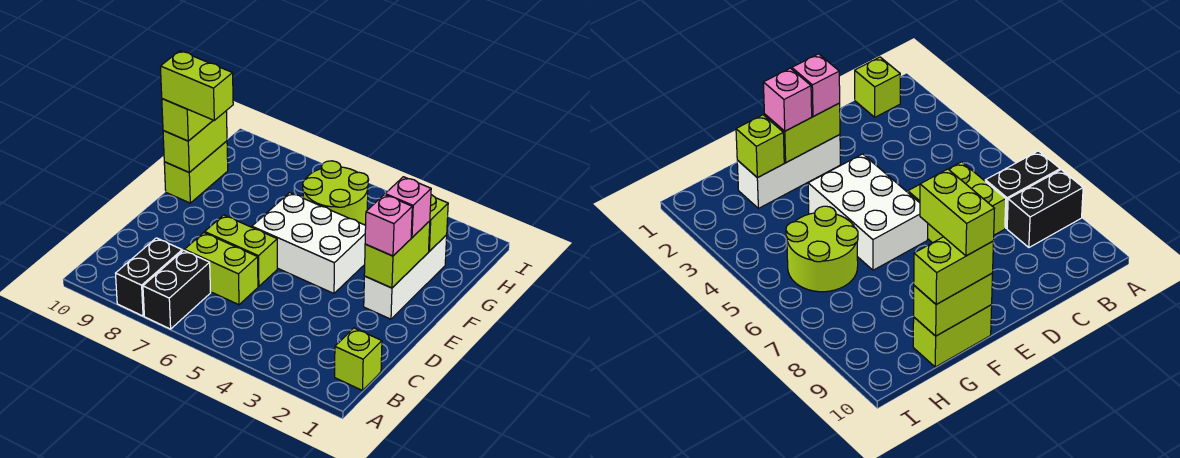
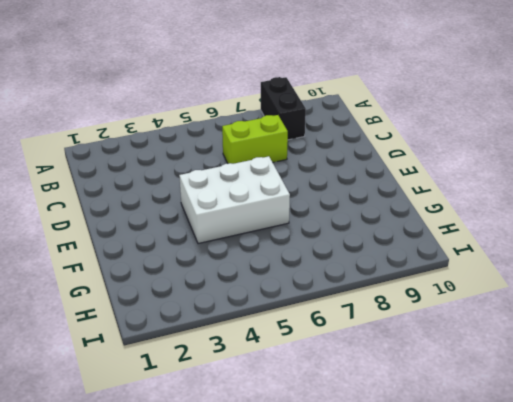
none -> black 1x2 brick [143,250,211,329]
none -> lime 1x1 brick [335,328,382,391]
none -> lime 1x2 brick [205,215,277,286]

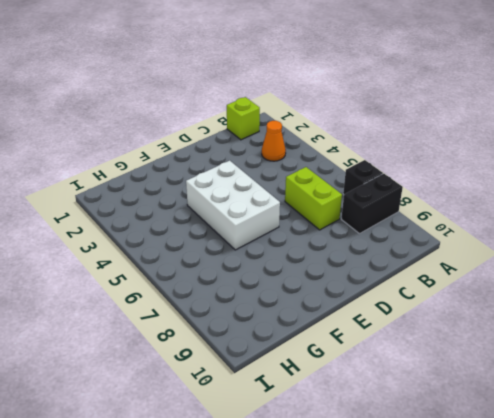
black 1x1 brick [343,160,383,195] -> black 1x2 brick [143,250,211,329]
orange 1x1 cone [262,121,286,161] -> none
none -> lime 1x2 brick [205,215,277,286]
none -> white 1x3 brick [364,235,447,319]
none -> lime 1x2 brick [164,141,228,203]

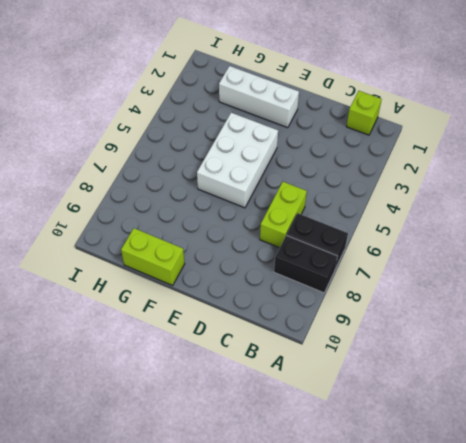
none -> lime 1x2 brick [205,215,277,286]
none -> lime 2x2 round brick [303,161,369,225]
none -> lime 1x2 brick [364,221,430,288]

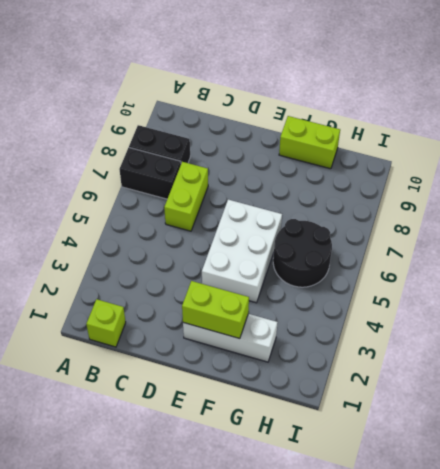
black 2x2 round brick [273,219,332,287] -> lime 2x2 round brick [303,161,369,225]
none -> lime 1x2 brick [205,215,277,286]
none -> lime 1x2 brick [163,111,227,172]
none -> lime 1x1 brick [429,195,448,251]

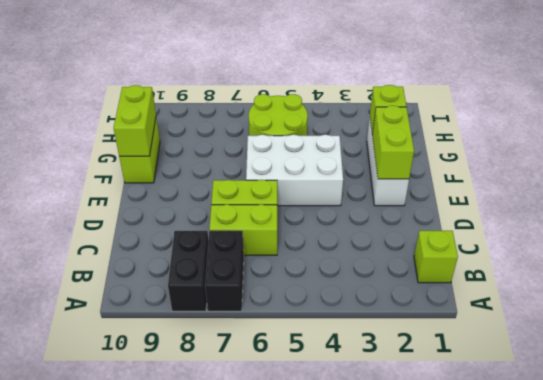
none -> pink 1x1 brick [365,195,412,256]
none -> pink 1x1 brick [385,177,431,237]
none -> lime 1x2 brick [162,99,213,141]

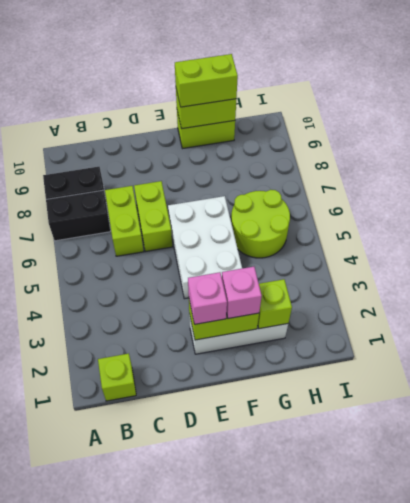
none -> lime 1x2 brick [160,51,233,120]

